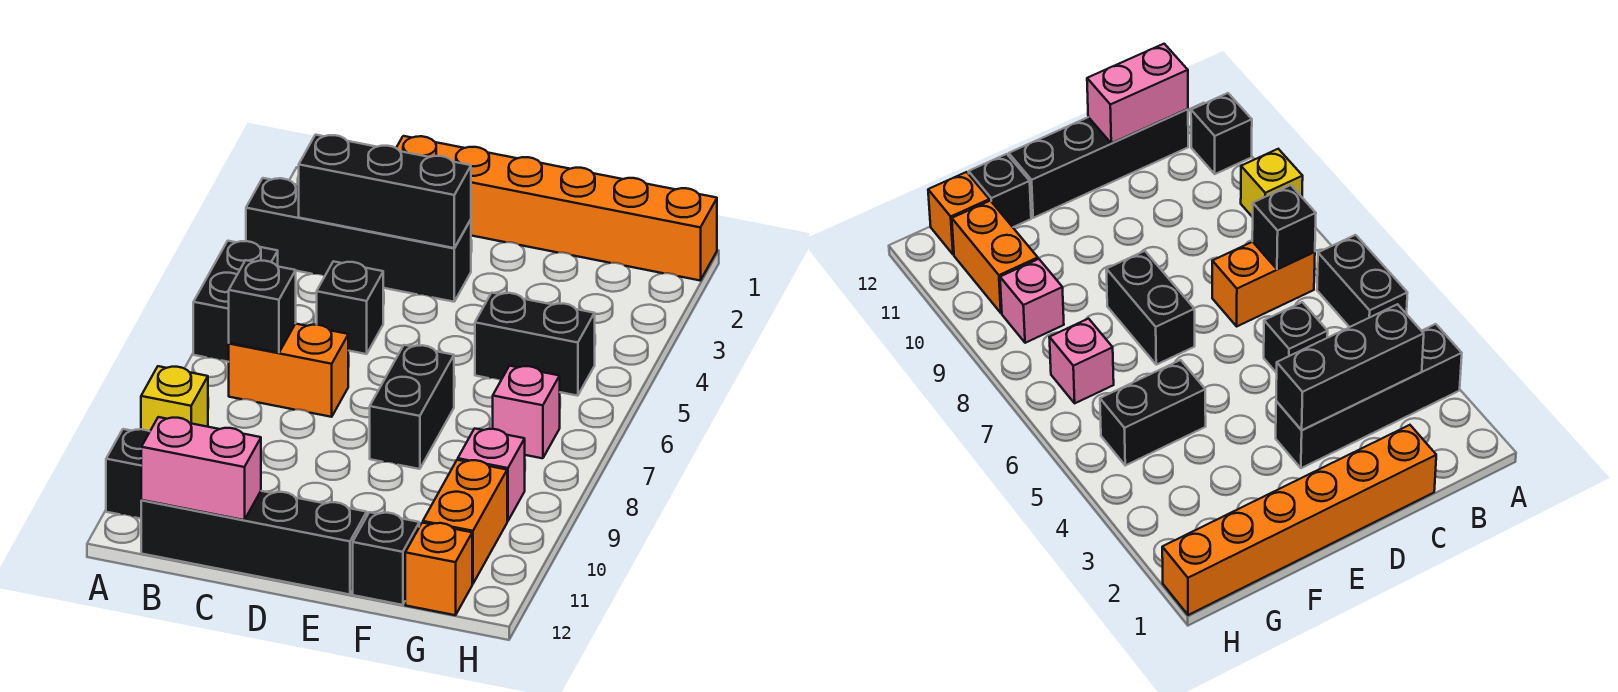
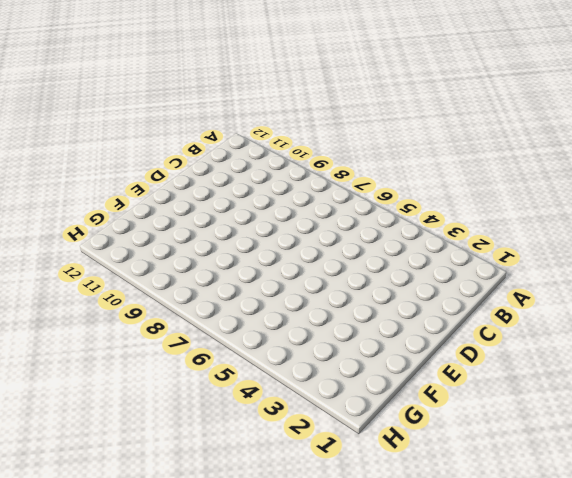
none -> black 1x4 brick [246,178,471,302]
none -> black 1x2 brick [193,241,278,362]
none -> yellow 1x1 brick [141,366,208,431]

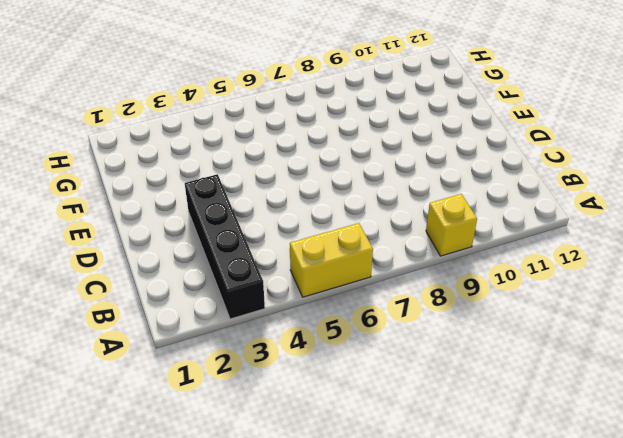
yellow 1x2 brick [290,223,373,297] -> black 1x2 brick [193,241,278,362]
none -> black 1x1 brick [106,429,150,519]
none -> orange 1x2 brick [229,324,348,417]
none -> black 1x4 brick [141,491,367,595]

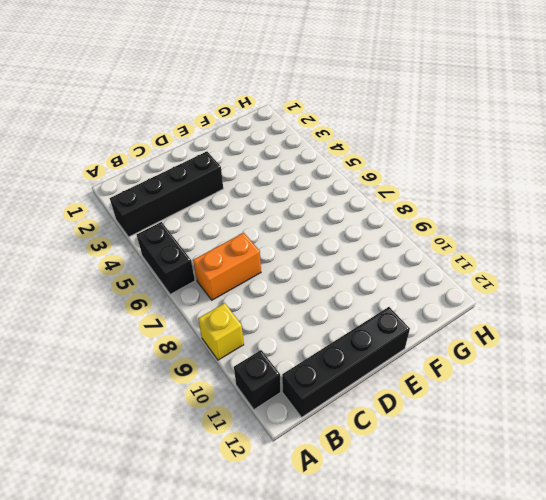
none -> orange 1x6 brick [397,136,717,280]
none -> black 1x1 brick [317,261,383,354]
none -> black 1x2 brick [370,345,454,469]

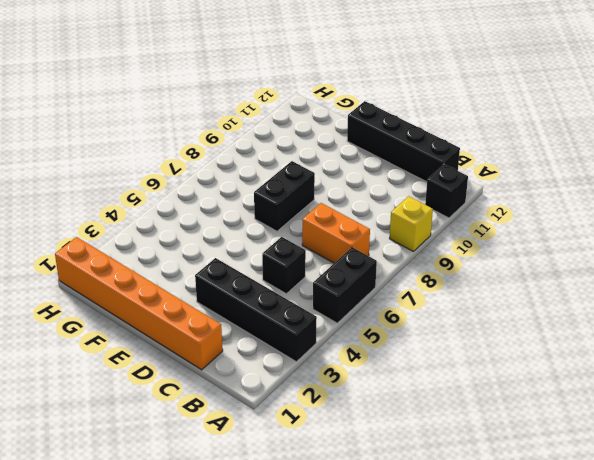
none -> black 1x2 brick [475,293,595,396]
none -> black 1x1 brick [353,512,419,605]
none -> pink 1x1 brick [493,366,560,458]

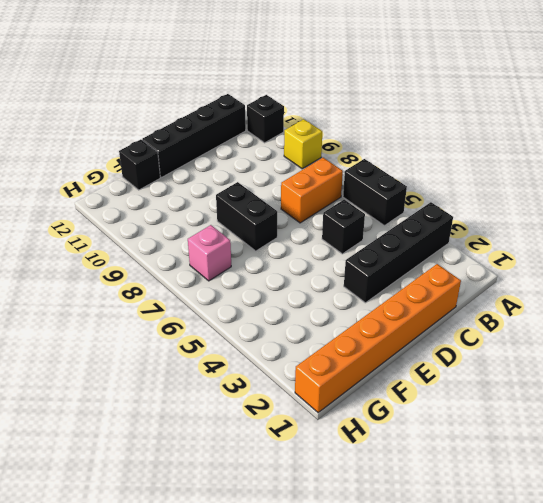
none -> black 1x2 brick [475,293,595,396]
none -> pink 1x1 brick [458,429,525,521]
none -> orange 1x2 brick [423,460,507,584]

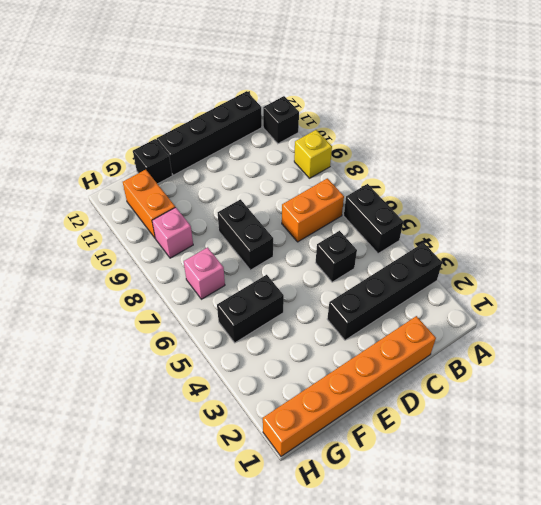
none -> orange 1x1 brick [405,523,472,615]
none -> black 1x3 brick [299,135,471,248]
none -> black 1x1 brick [229,260,296,353]

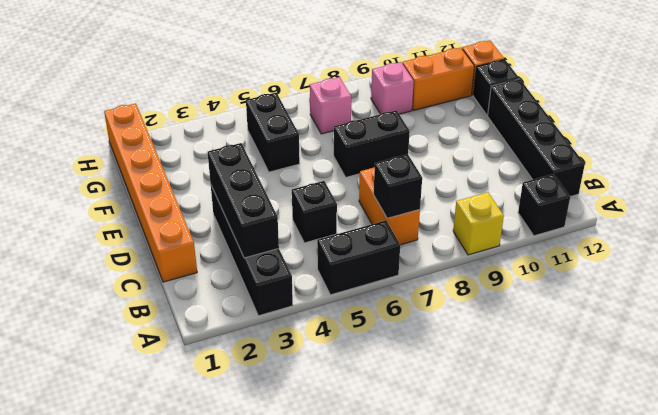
none -> pink 1x2 brick [141,417,261,520]

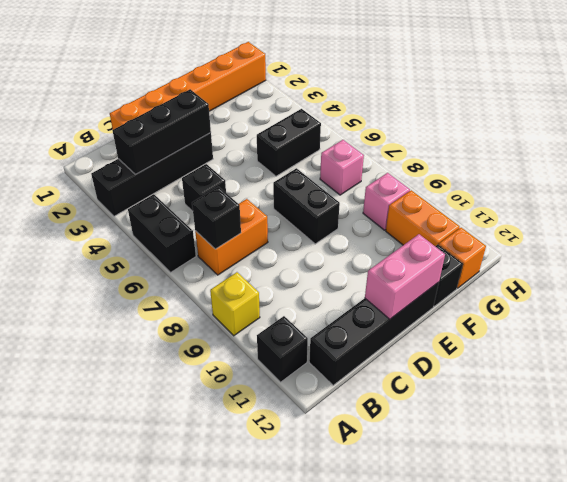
pink 1x2 brick [365,234,445,319] -> pink 1x2 brick moved to [141,417,261,520]

